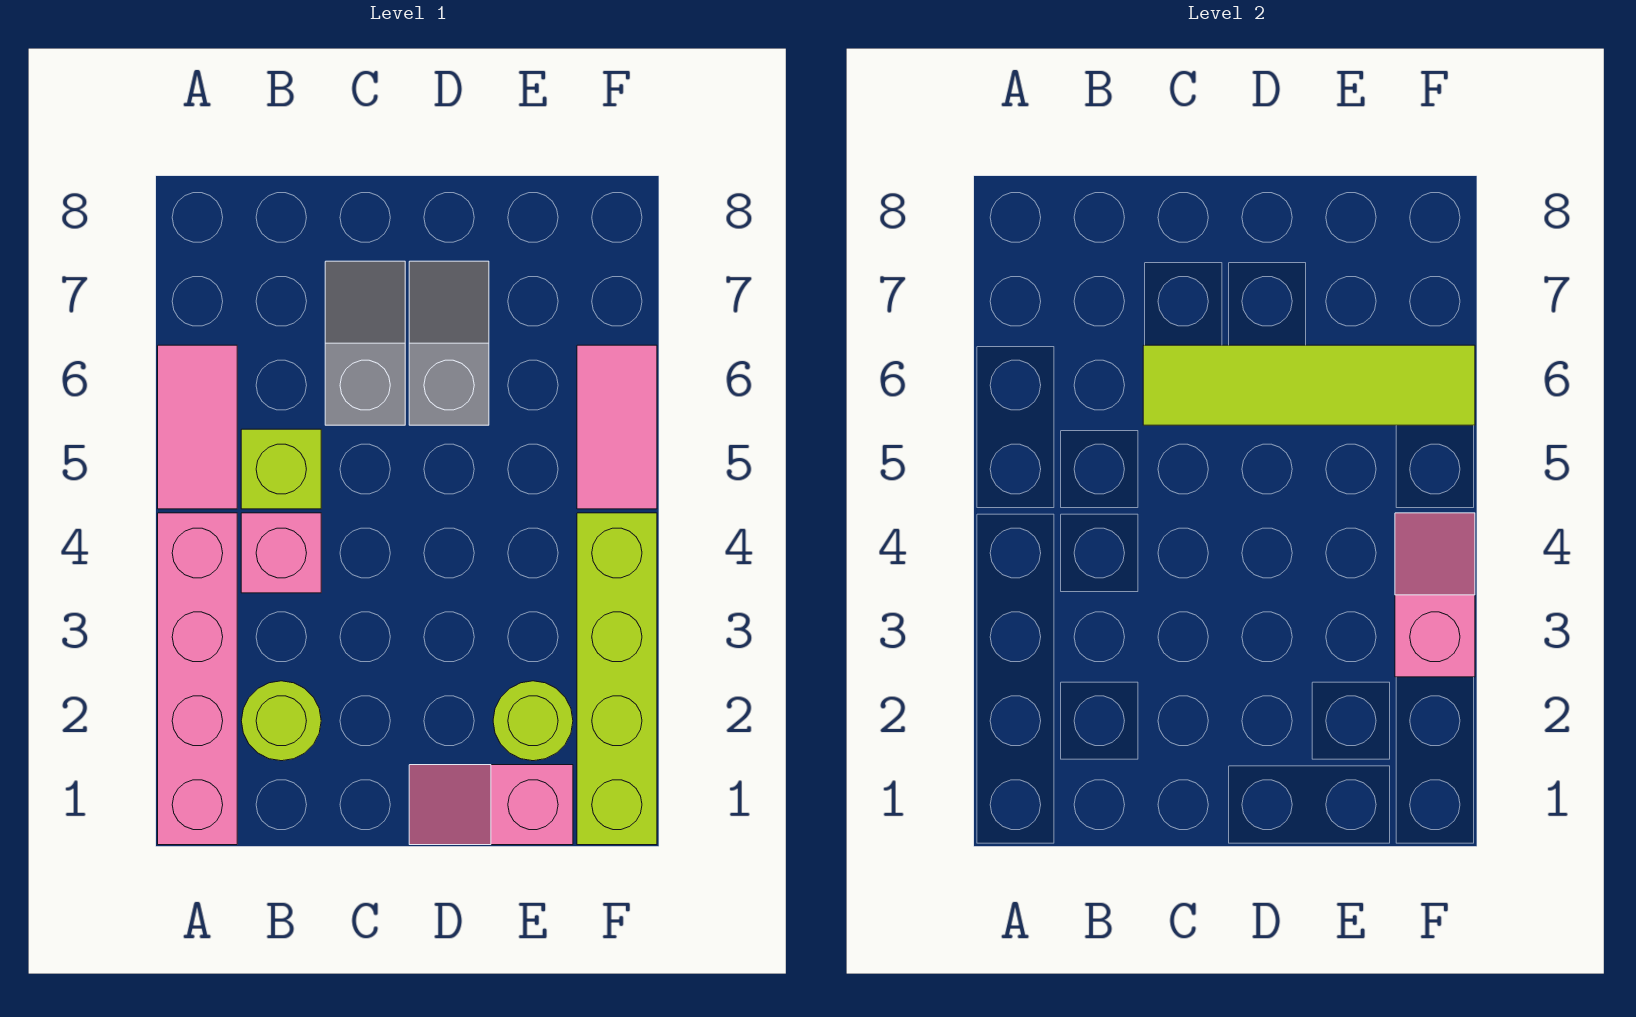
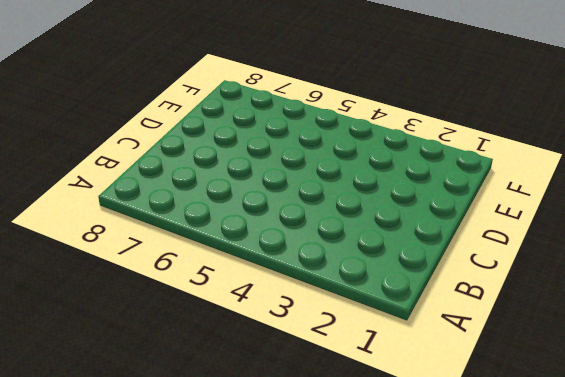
none -> pink 1x4 brick [158,513,237,845]
none -> pink 1x2 tile [158,345,237,509]
none -> lime 1x1 round brick [241,681,321,761]

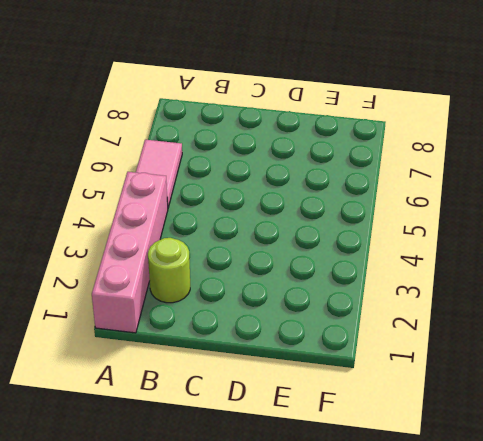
none -> pink 1x1 brick [241,513,321,593]
none -> lime 1x1 brick [241,429,321,509]
none -> grey 1x2 slope [325,261,405,425]

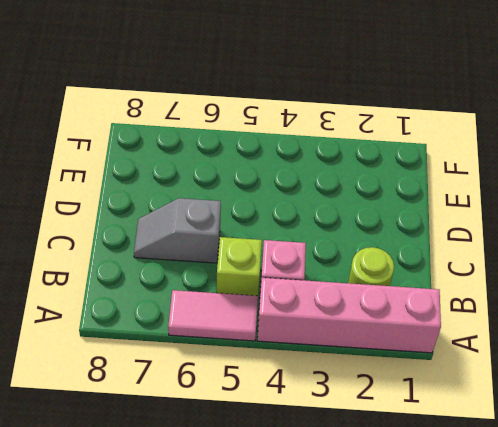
none -> pink 1x2 slope [409,765,573,845]
none -> grey 1x2 slope [409,261,489,425]
none -> lime 1x1 round brick [493,681,573,761]

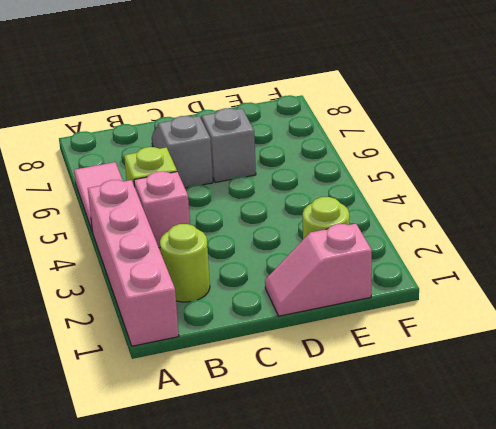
none -> lime 1x4 brick [577,513,657,845]
none -> pink 1x2 tile [577,345,657,509]
none -> lime 1x4 tile [1143,345,1475,425]

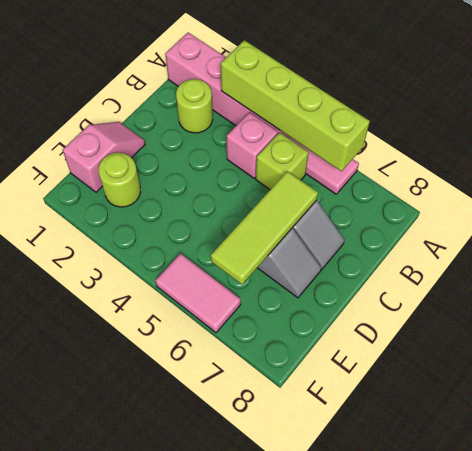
lime 1x4 brick [221,40,370,171] -> lime 1x4 brick moved to [577,513,657,845]
lime 1x3 tile [211,171,318,284] -> lime 1x4 tile [1143,345,1475,425]
none -> pink 1x2 slope [1395,513,1475,677]

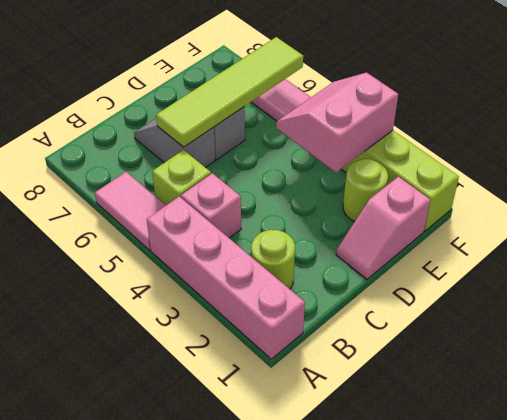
pink 2x2 slope [276,73,398,172] -> pink 1x2 slope [1395,513,1475,677]

